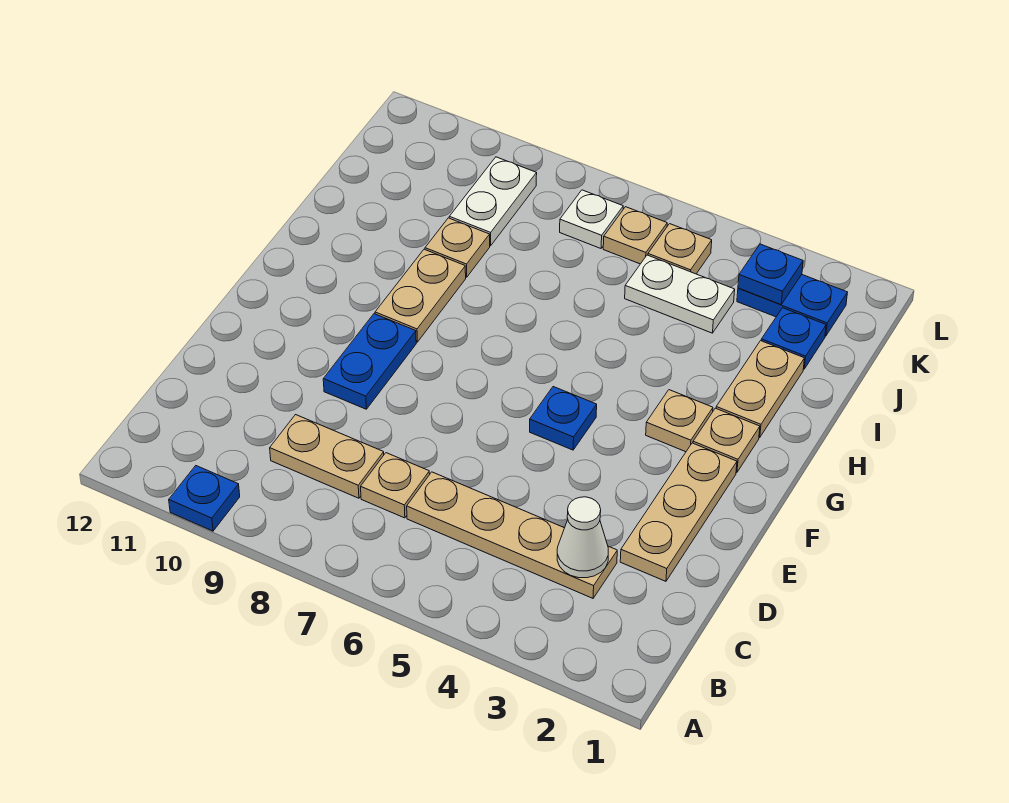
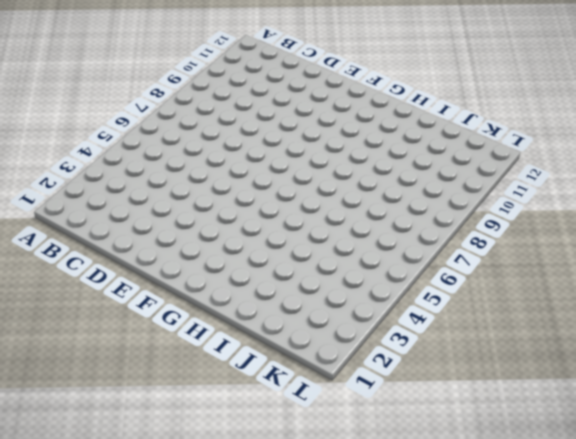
none -> blue 1x1 plate [169,466,240,531]
none -> tan 1x4 plate [407,472,617,598]
none -> tan 1x1 plate [361,453,430,518]

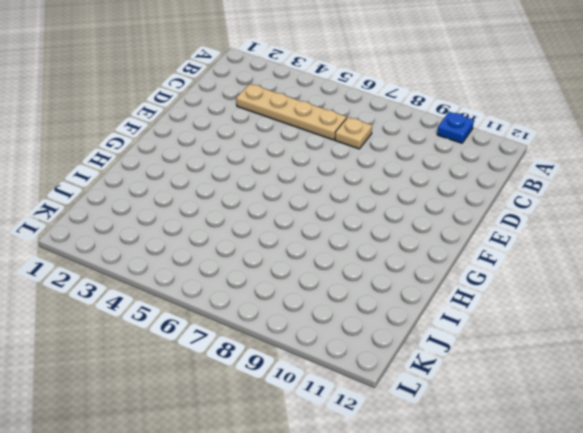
none -> tan 1x2 plate [270,415,384,498]
none -> tan 1x3 plate [620,443,737,581]
none -> blue 1x2 plate [323,314,416,409]

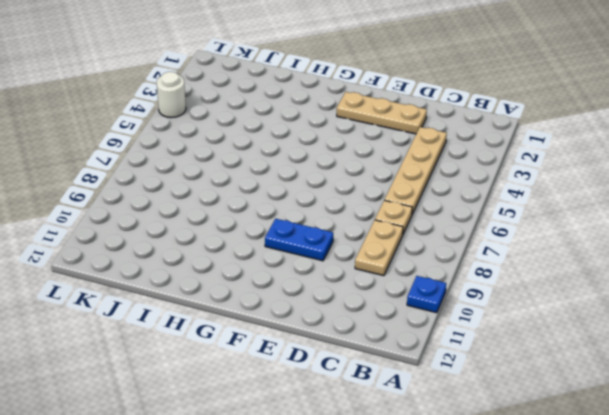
white 1x1 round brick [157,72,186,118] -> none
none -> blue 1x1 plate [530,387,597,450]
none -> tan 1x1 plate [693,408,760,472]
none -> tan 1x1 plate [646,390,713,452]

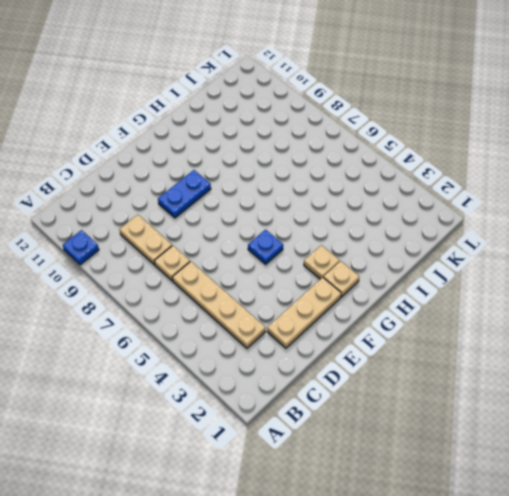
none -> tan 1x2 plate [375,249,466,342]
none -> tan 1x2 plate [716,341,804,438]
none -> tan 1x1 plate [425,218,490,277]

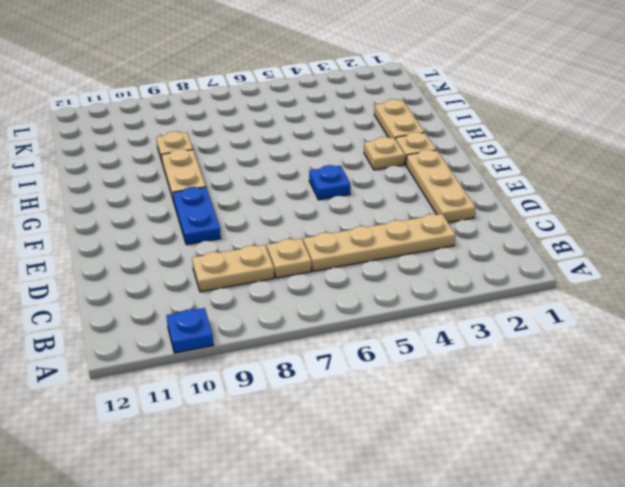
none -> blue 1x1 plate [761,308,826,369]
none -> white 1x2 plate [625,255,735,333]
none -> white 1x2 plate [449,157,537,246]

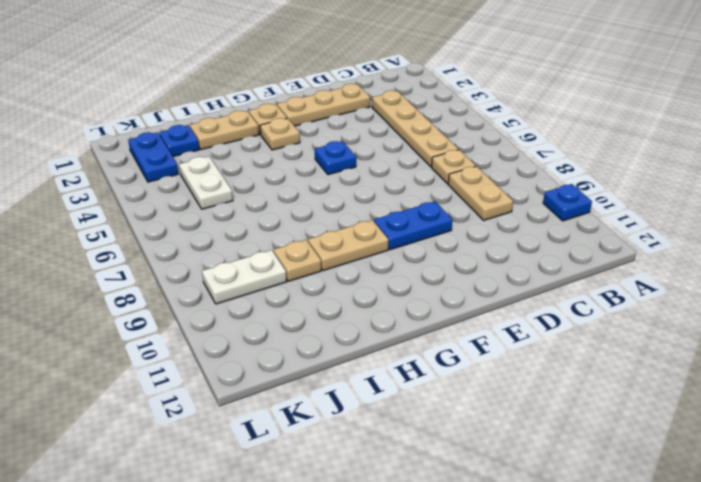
none -> tan 1x1 plate [648,224,712,274]
none -> tan 1x1 plate [603,207,667,264]
none -> white 1x1 plate [560,190,623,248]

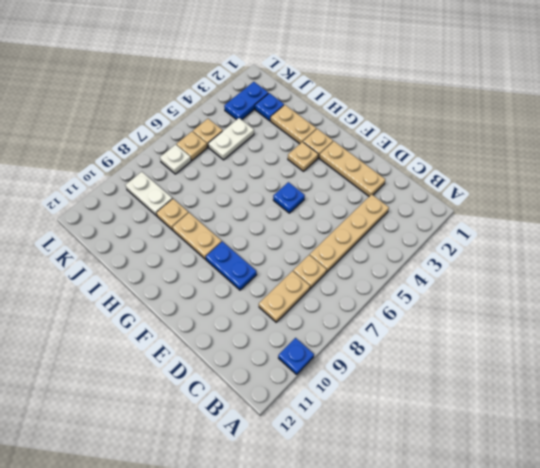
none -> white 1x1 cone [557,497,608,578]
none -> blue 1x1 plate [738,244,803,304]

